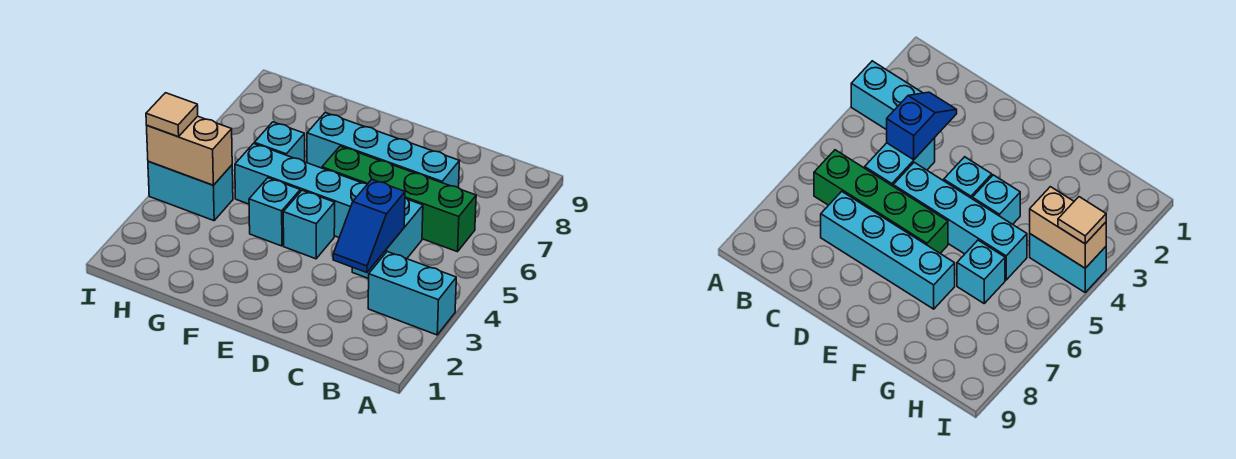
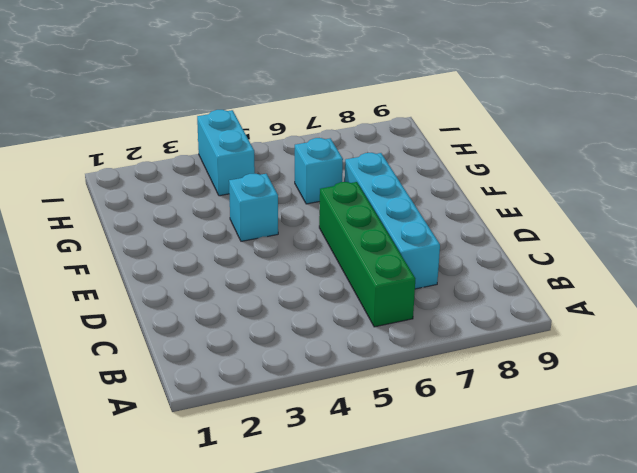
none -> cyan 1x2 brick [368,252,456,335]
none -> cyan 1x2 brick [352,198,423,279]
none -> cyan 1x4 brick [235,144,367,237]

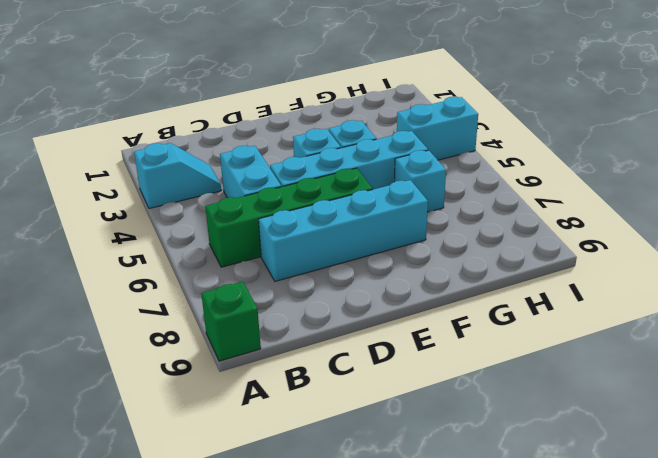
cyan 1x2 slope [134,143,221,209] -> cyan 1x2 brick [368,252,456,335]
green 1x1 brick [201,282,261,361] -> none
none -> blue 1x2 slope [333,179,405,273]
none -> tan 1x2 brick [147,116,232,185]
none -> tan 1x1 tile [146,93,198,137]

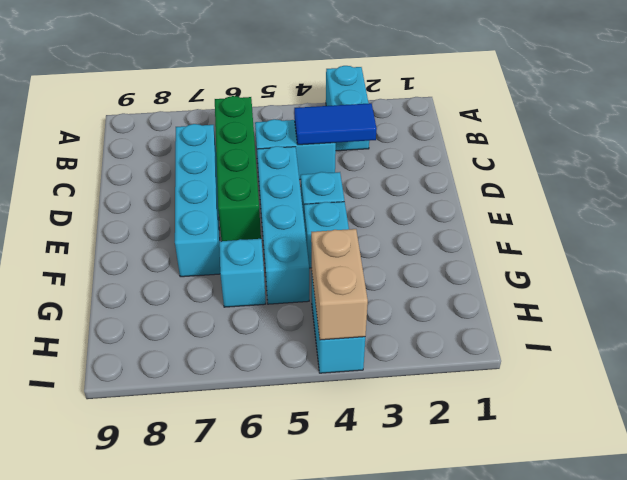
blue 1x2 tile [294,103,377,145] -> blue 1x2 slope [333,179,405,273]
none -> tan 1x1 tile [146,93,198,137]

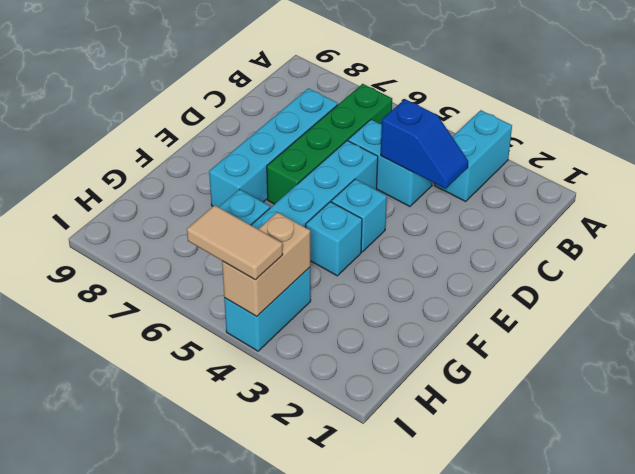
tan 1x2 tile [187,205,283,280] -> tan 1x1 tile [146,93,198,137]

